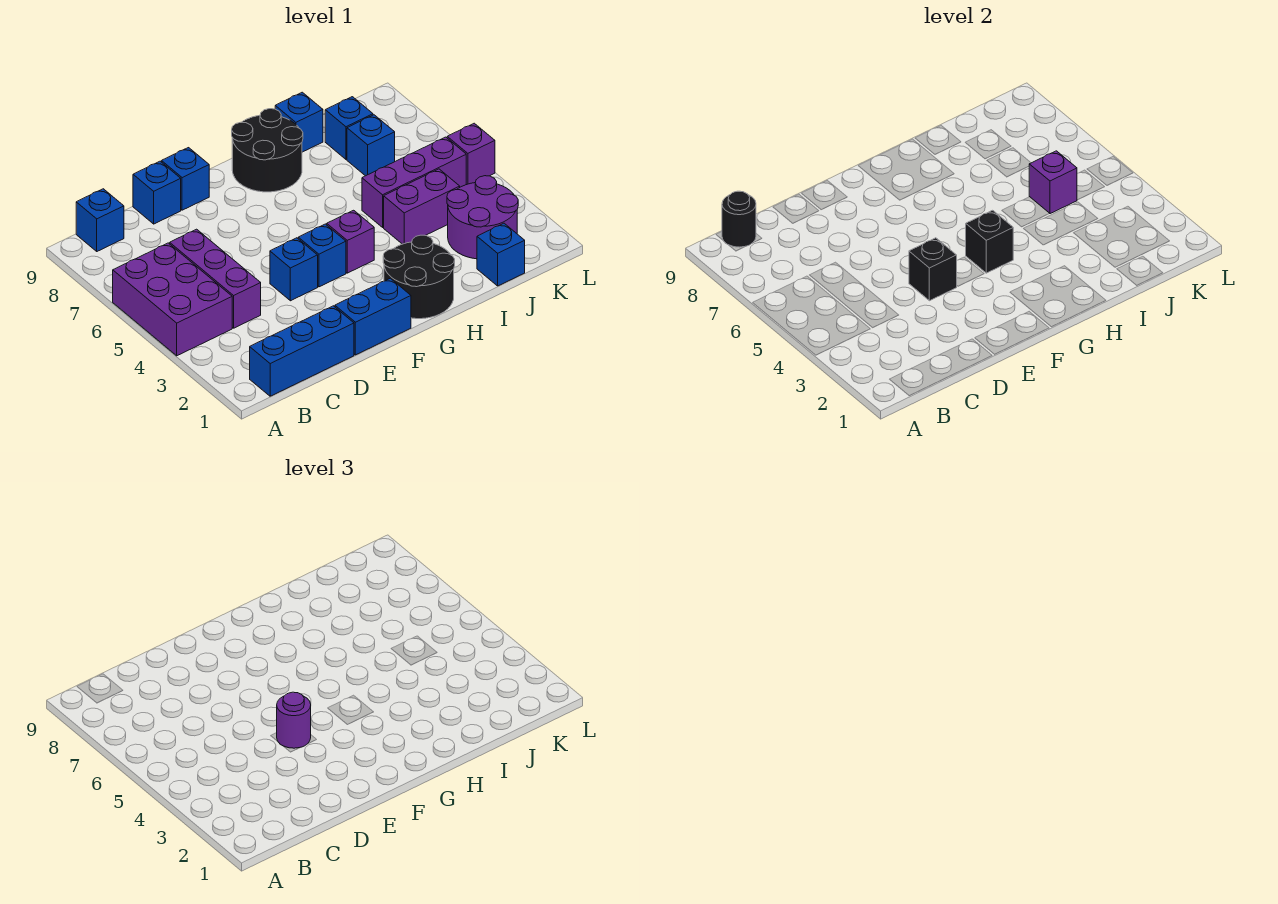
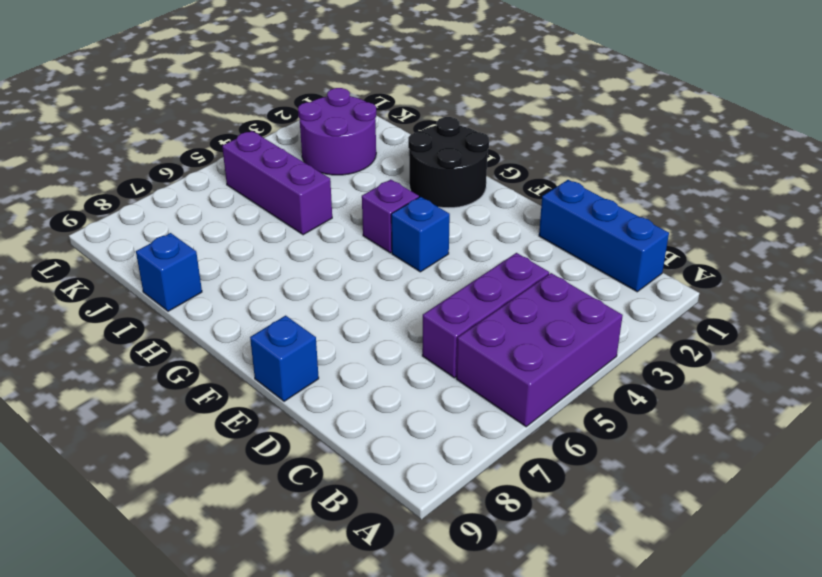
none -> blue 1x1 brick [76,189,124,251]
none -> blue 1x1 brick [133,161,181,224]
none -> blue 1x2 brick [335,278,411,355]

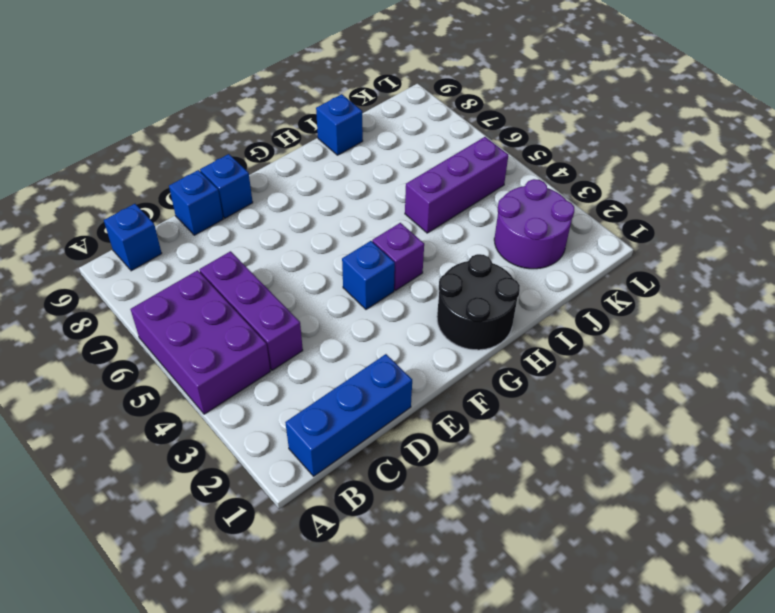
none -> blue 1x2 brick [335,278,411,355]
none -> blue 1x1 brick [270,238,318,301]
none -> black 2x2 round brick [232,109,303,192]

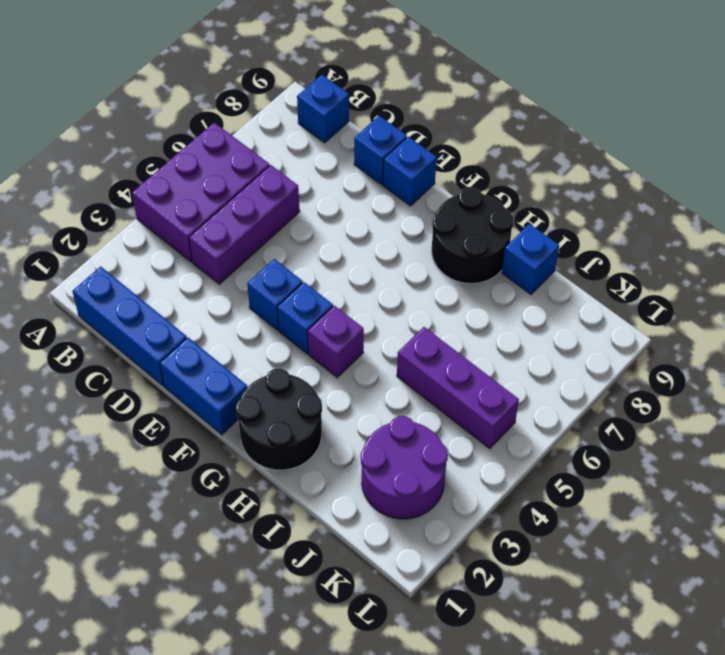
none -> purple 1x2 brick [384,169,460,244]
none -> blue 1x1 brick [477,223,525,286]
none -> blue 1x1 brick [347,115,395,176]

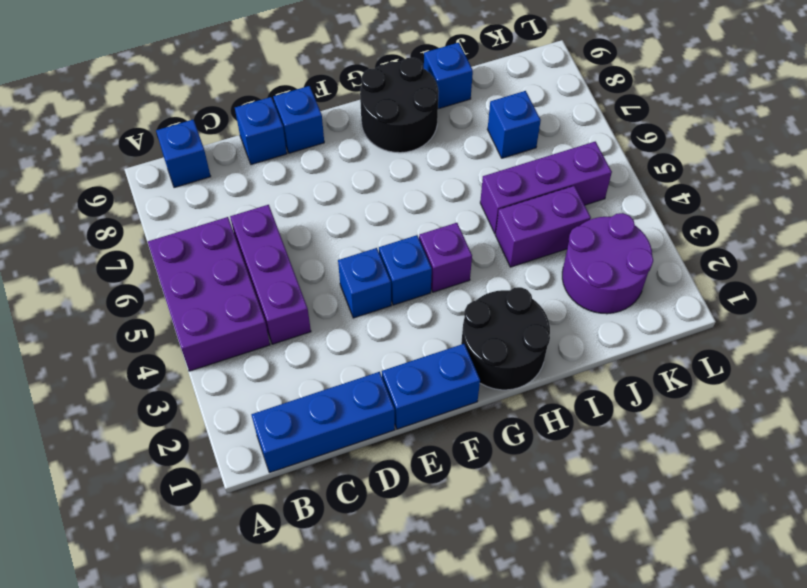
none -> blue 1x1 brick [477,223,525,286]
none -> blue 1x1 brick [325,97,373,159]
none -> purple 1x1 brick [447,123,495,185]

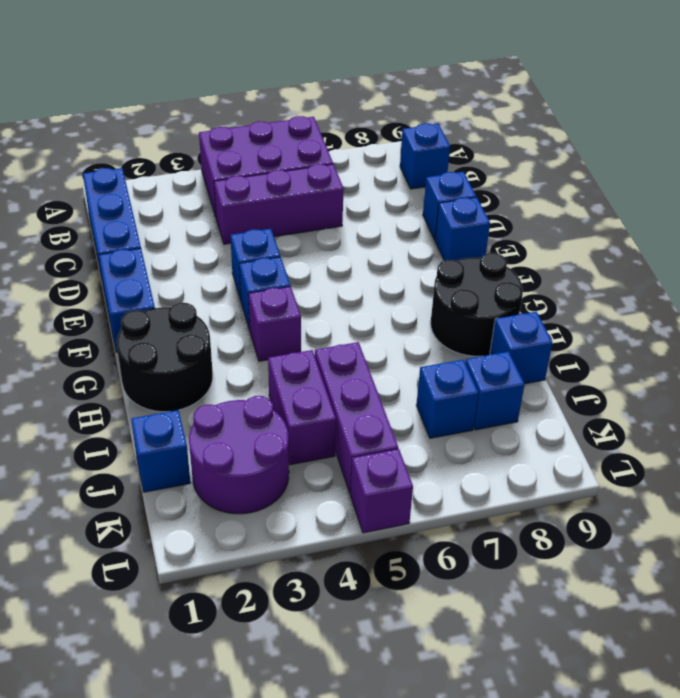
none -> black 1x1 round brick [722,191,756,247]
none -> black 1x1 brick [909,238,957,301]
none -> black 1x1 brick [966,210,1013,273]

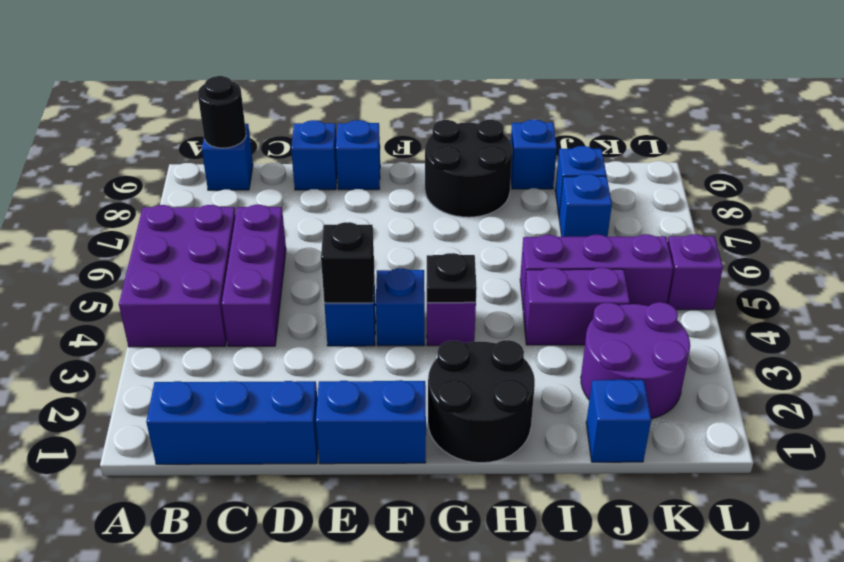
black 1x1 plate [427,253,477,303] -> black 1x1 brick [966,210,1013,273]
none -> purple 1x1 brick [1029,151,1077,214]
none -> purple 1x1 round brick [277,692,311,748]

